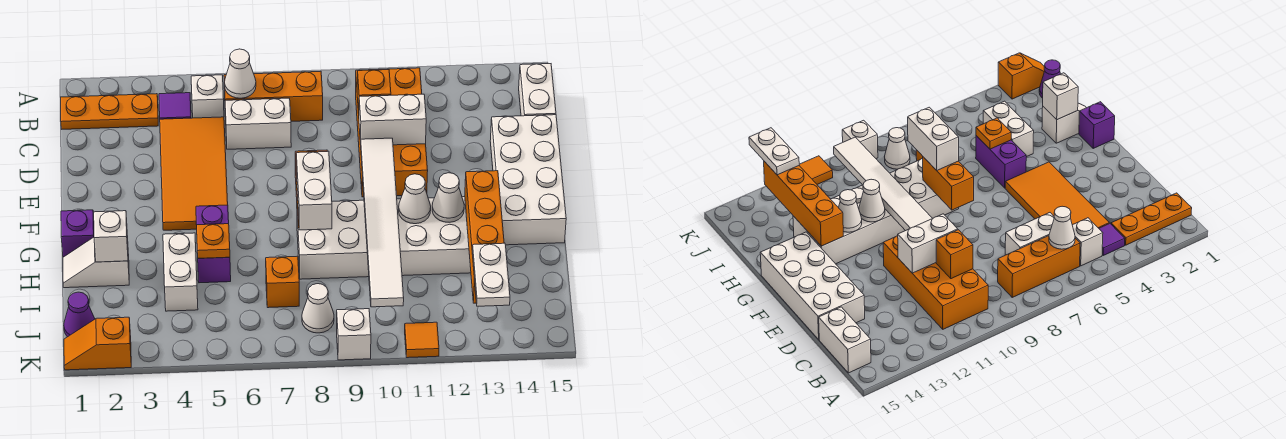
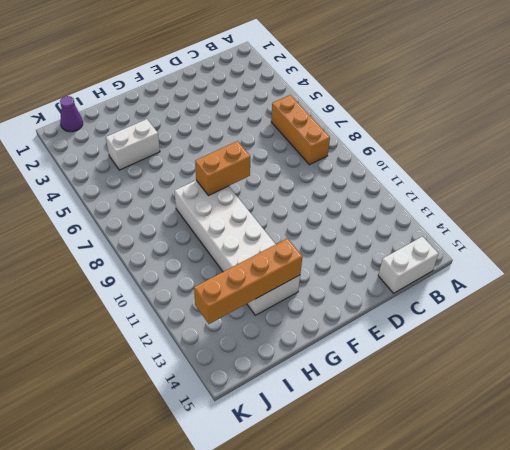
none -> orange 1x3 plate [60,94,158,129]
none -> purple 1x1 tile [159,93,191,119]
none -> white 1x1 brick [191,75,224,118]
none -> orange 2x4 brick [356,68,428,197]

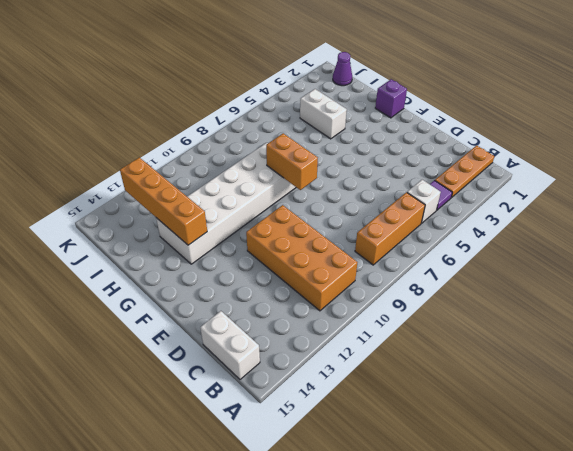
none -> orange 2x4 tile [160,117,228,230]
none -> white 1x2 brick [225,98,291,149]
none -> white 2x4 brick [490,115,566,245]
none -> purple 1x2 brick [196,205,231,283]

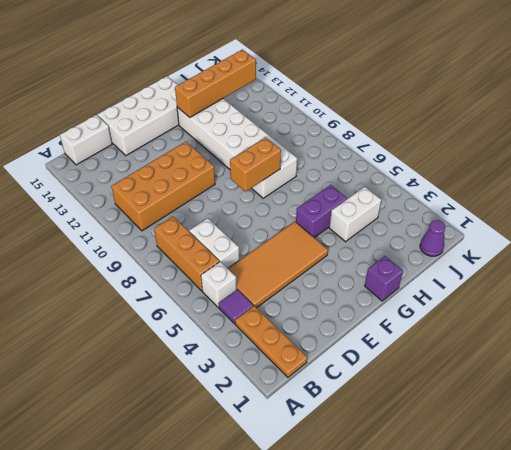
none -> white 1x2 slope [63,237,129,288]
none -> orange 1x1 brick [266,256,299,308]
none -> white 1x1 cone [302,284,334,333]
none -> orange 1x2 slope [64,317,131,370]

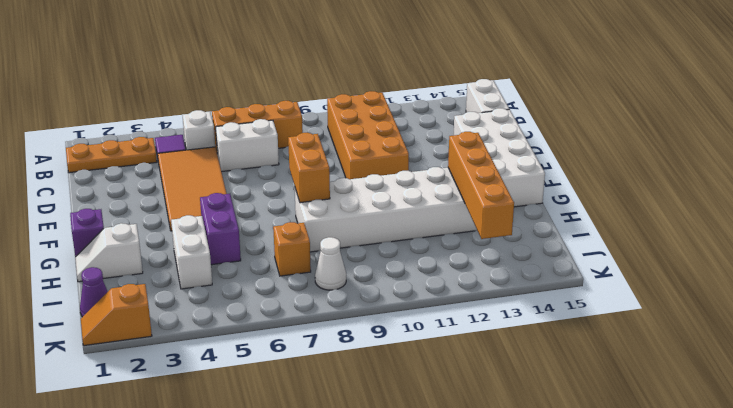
none -> white 1x1 brick [337,309,371,360]
none -> orange 1x1 tile [405,322,439,358]
none -> white 1x1 cone [225,49,256,98]
none -> orange 1x1 brick [357,70,391,114]

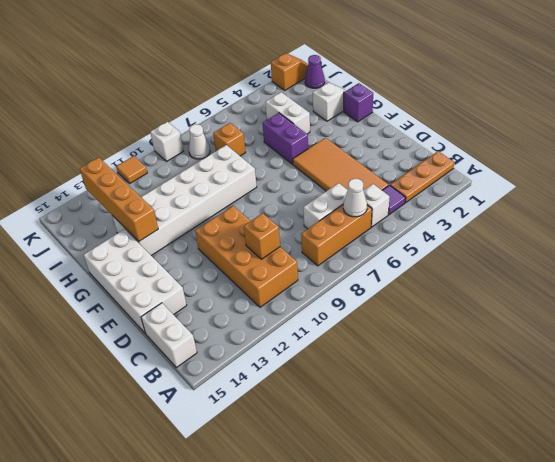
none -> white 1x2 brick [359,94,426,145]
none -> white 1x6 tile [360,138,404,307]
none -> orange 1x2 brick [923,157,974,210]
none -> white 1x1 cone [399,174,431,224]

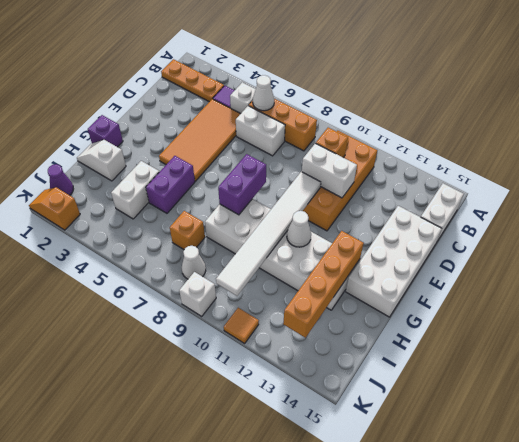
purple 1x2 brick [218,154,266,215] -> orange 1x2 brick [923,157,974,210]
none -> white 1x1 cone [432,173,464,222]
none -> white 1x1 brick [93,211,128,262]
none -> orange 1x1 plate [197,224,230,258]
none -> white 1x2 brick [296,151,332,230]

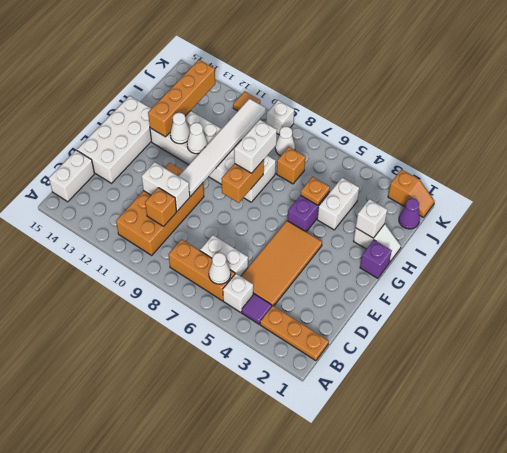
none -> white 1x2 plate [472,243,510,306]

